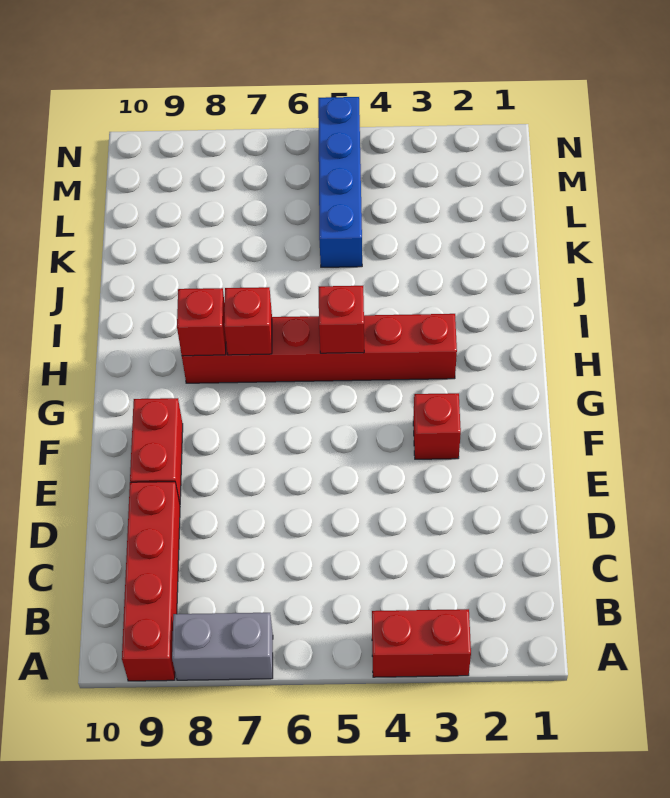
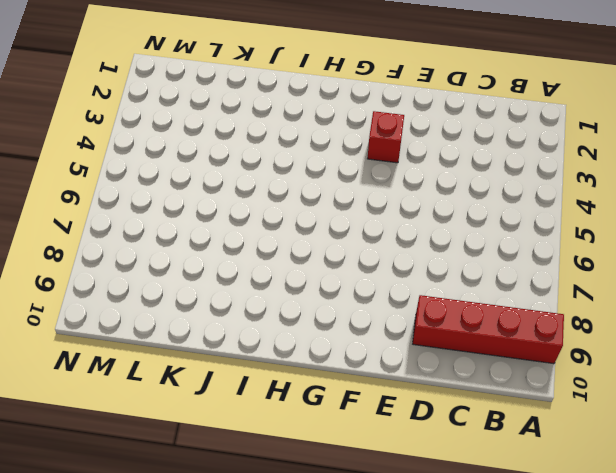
none -> red 1x2 brick [372,609,471,677]
none -> grey 1x2 brick [172,613,273,680]

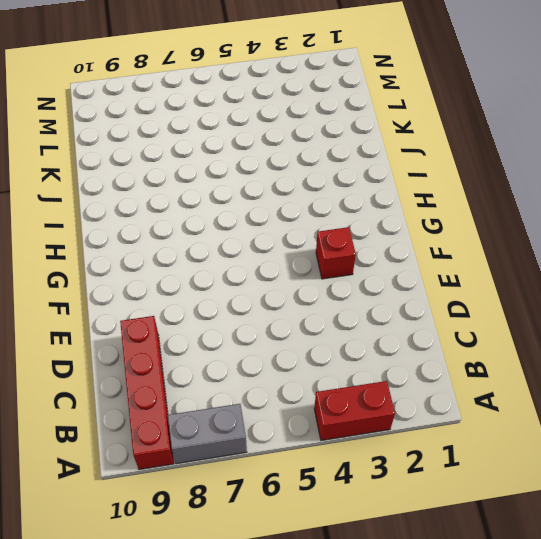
none -> red 1x2 brick [130,398,183,503]
none -> red 1x6 brick [182,314,457,383]

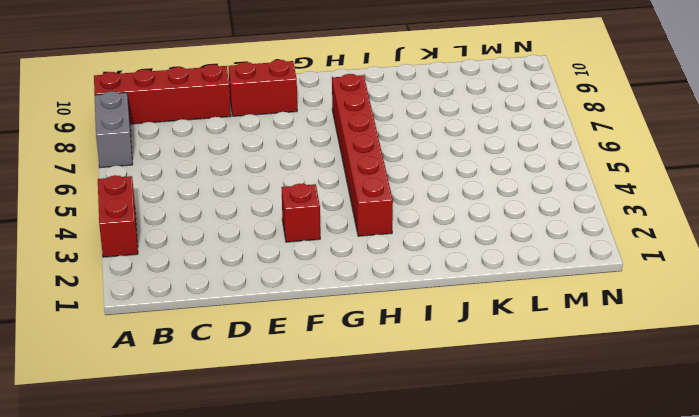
none -> blue 1x4 brick [318,97,362,267]
none -> red 1x1 brick [319,286,364,353]

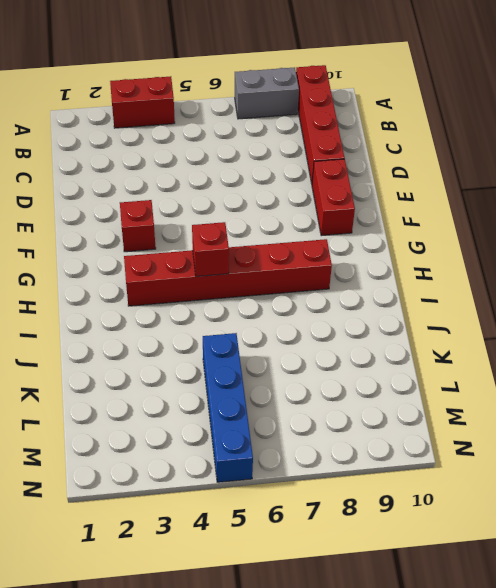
none -> red 1x1 brick [224,287,272,355]
none -> red 1x1 brick [177,288,226,356]

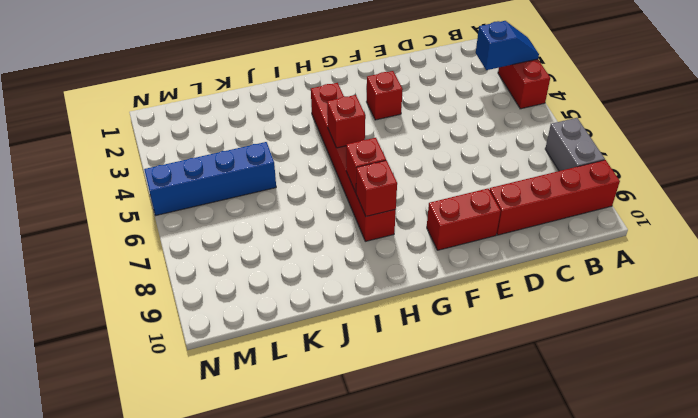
blue 1x2 slope [476,21,539,70] -> none

